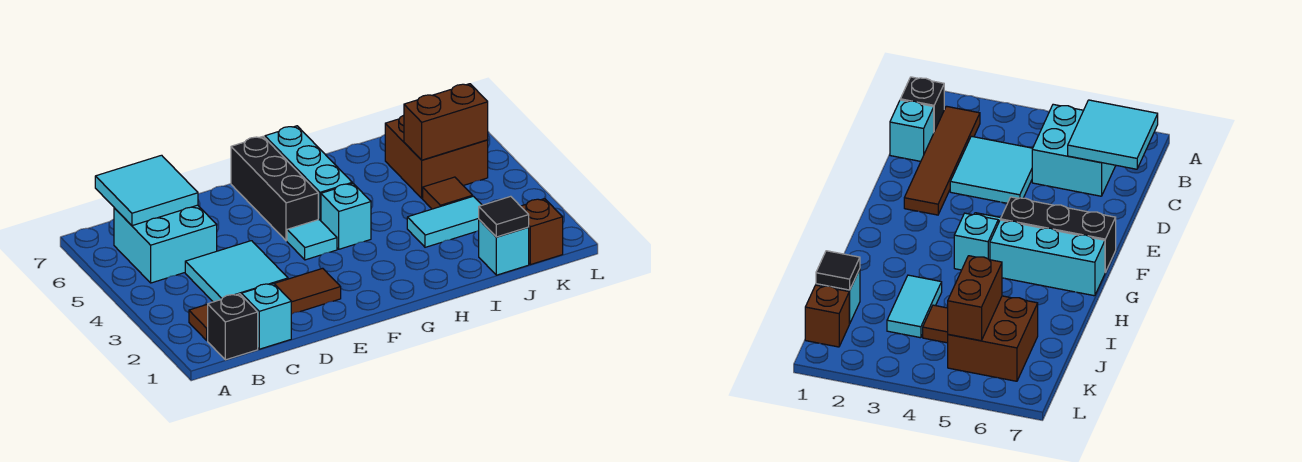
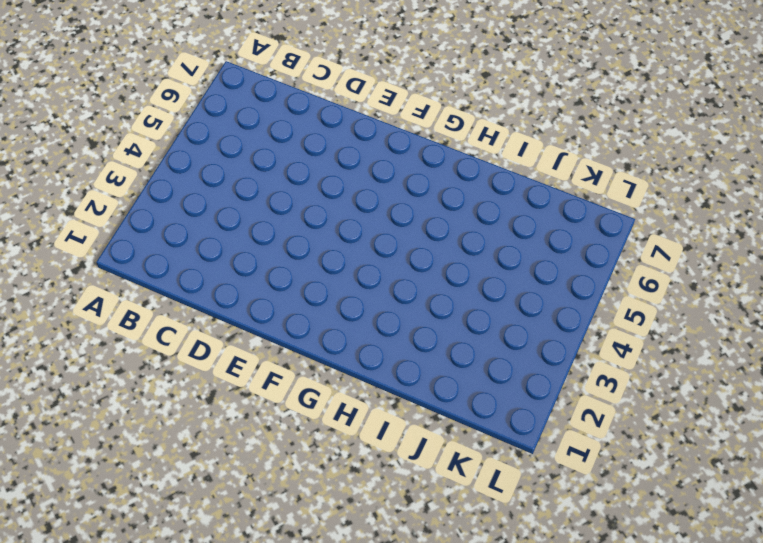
none -> black 1x1 brick [208,294,258,360]
none -> brown 1x4 tile [189,268,341,340]
none -> cyan 2x2 brick [114,205,217,283]

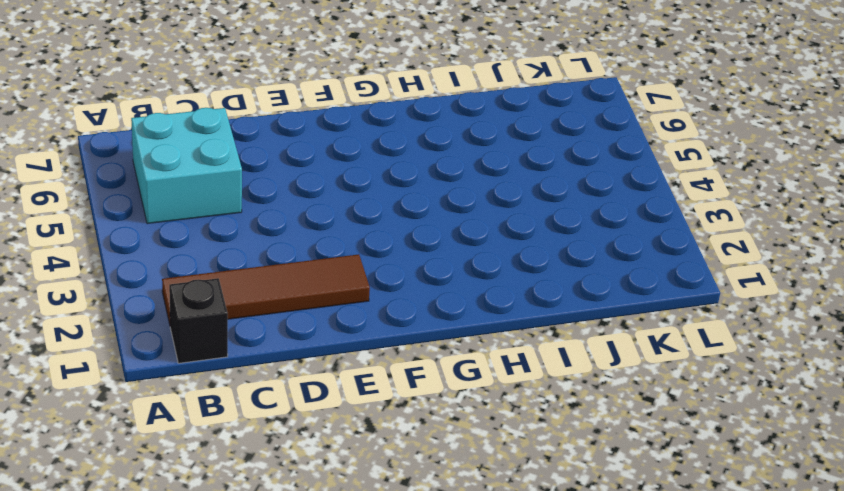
none -> cyan 1x1 brick [241,283,291,349]
none -> cyan 2x2 tile [185,241,288,302]
none -> cyan 1x1 tile [287,220,337,260]

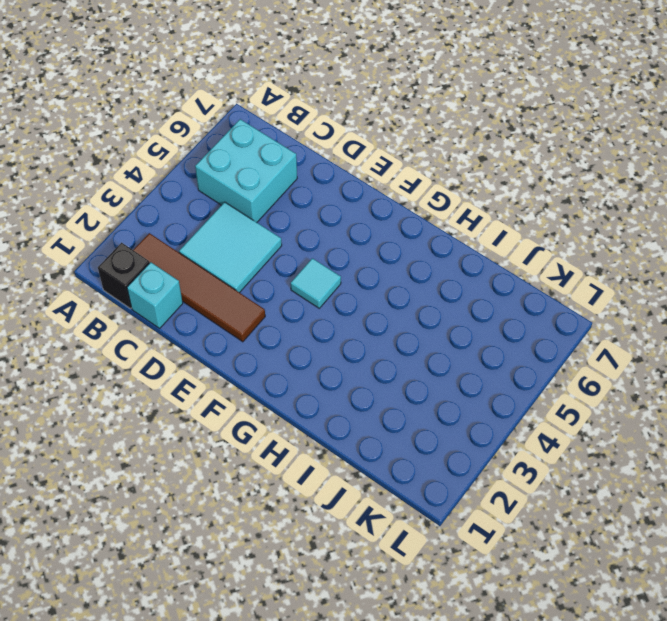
none -> black 1x3 brick [231,137,318,241]
none -> cyan 1x1 brick [321,183,371,249]
none -> cyan 1x3 brick [265,126,352,221]

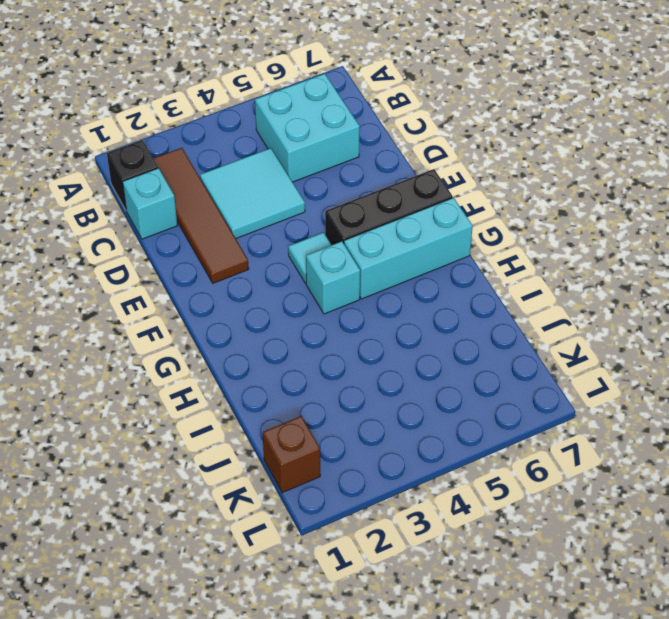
none -> cyan 1x2 tile [407,196,482,247]
none -> cyan 1x1 brick [479,220,529,275]
none -> brown 1x1 tile [423,177,473,209]

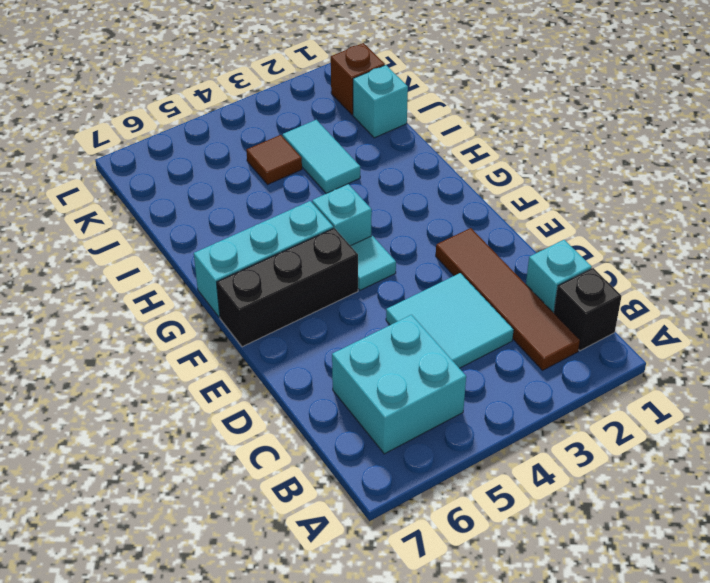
none -> brown 2x2 brick [385,115,488,198]
none -> cyan 2x2 tile [95,155,198,226]
none -> black 1x1 tile [479,196,529,237]

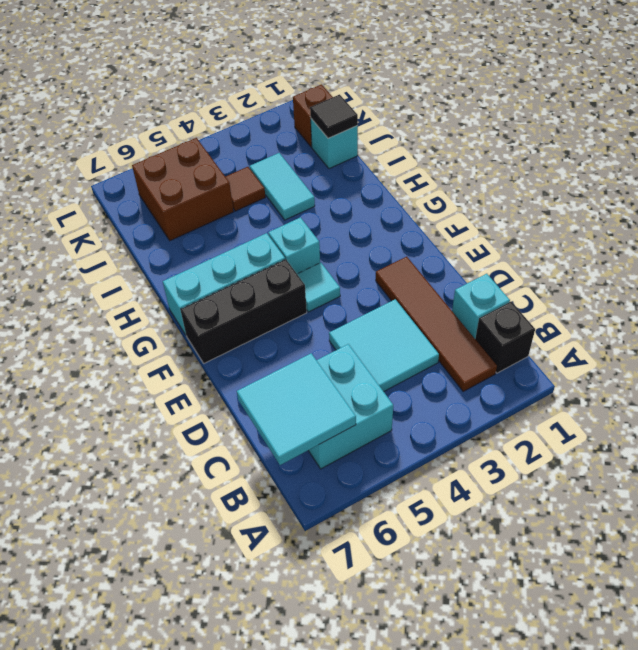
none -> brown 1x2 brick [404,84,488,160]

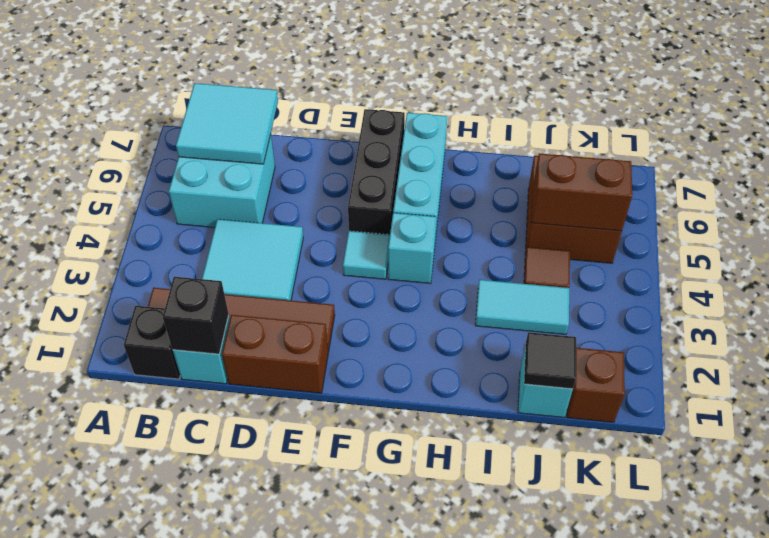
black 1x1 brick [163,277,229,354] -> none
brown 1x2 brick [222,315,328,393] -> none

